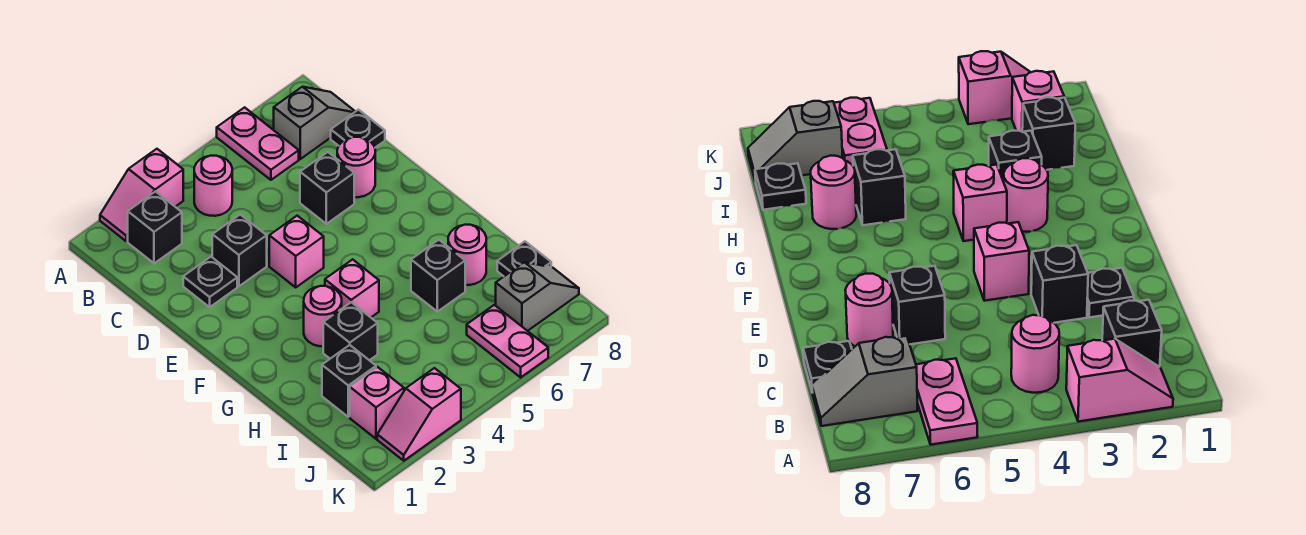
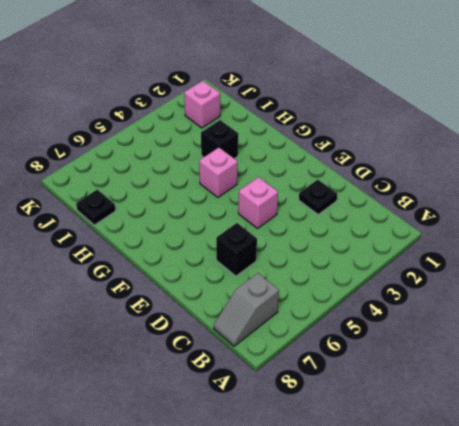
none -> pink 1x2 slope [100,149,183,241]
none -> pink 1x2 plate [217,107,299,180]
none -> black 1x1 brick [128,192,182,263]

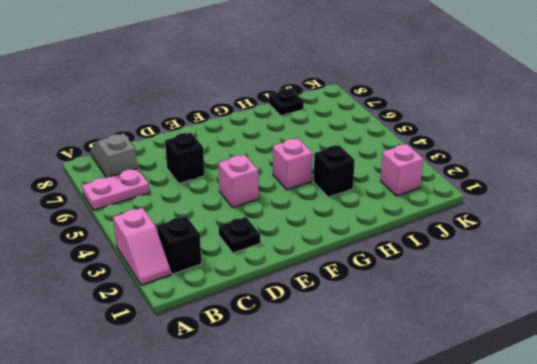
none -> pink 1x1 round brick [194,156,232,216]
none -> black 1x1 plate [331,110,385,147]
none -> black 1x1 brick [212,215,267,286]

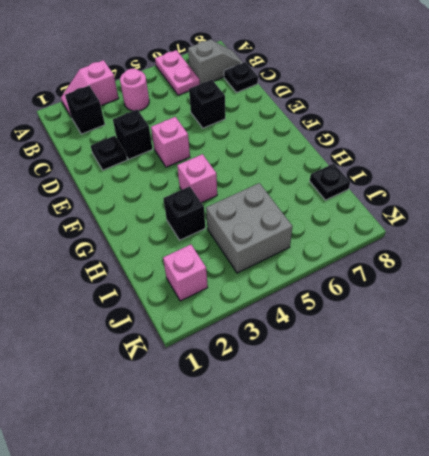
grey 2x2 brick [206,183,292,273] -> none
none -> pink 1x1 round brick [337,137,375,197]
none -> pink 1x1 round brick [304,286,342,346]
none -> black 1x1 brick [411,240,465,312]

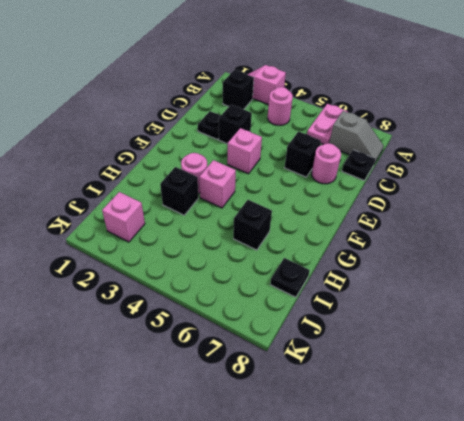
none -> pink 1x1 round brick [448,225,486,285]
none -> black 1x1 brick [322,345,376,417]
none -> pink 1x2 plate [467,305,548,377]

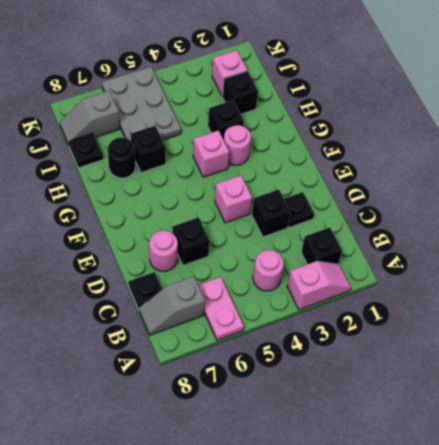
black 1x1 round brick [108,138,136,178] -> pink 1x1 round brick [448,225,486,285]
grey 2x3 plate [102,67,181,141] -> pink 1x2 plate [467,305,548,377]
none -> pink 1x2 slope [377,368,461,461]

